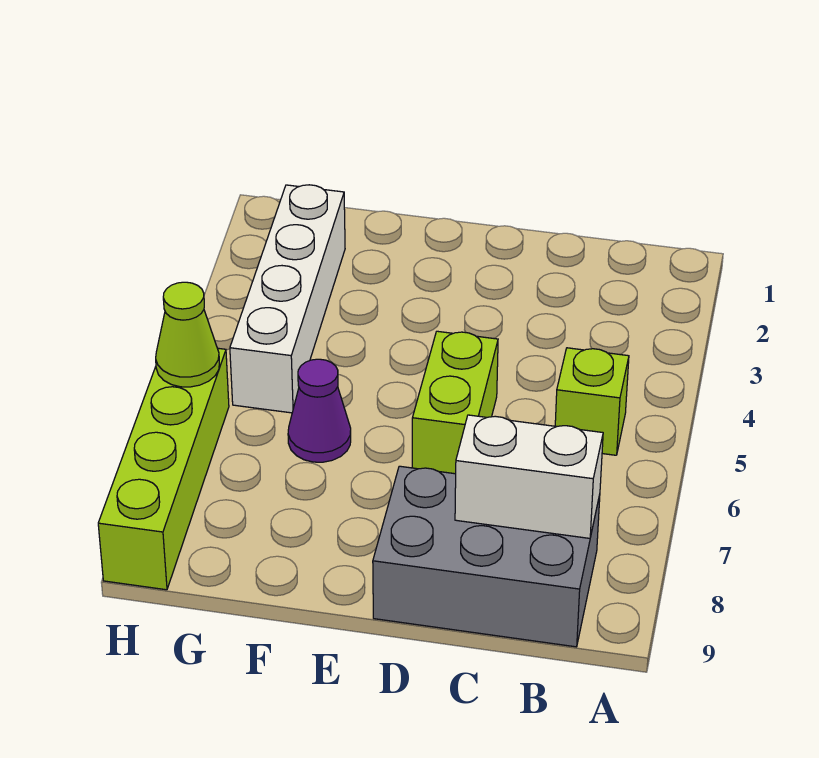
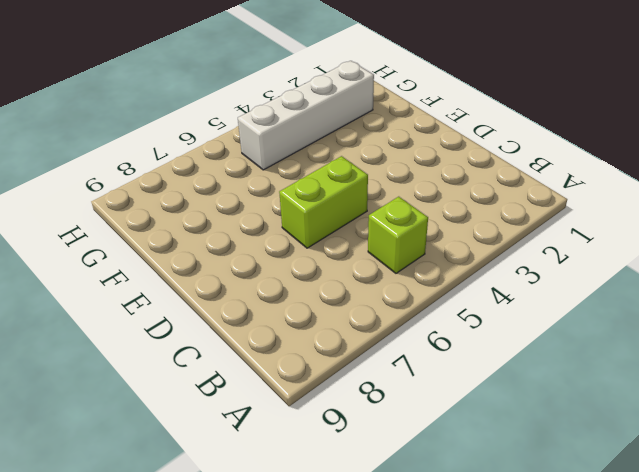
none -> grey 2x3 brick [373,466,600,647]
none -> purple 1x1 cone [288,359,351,462]

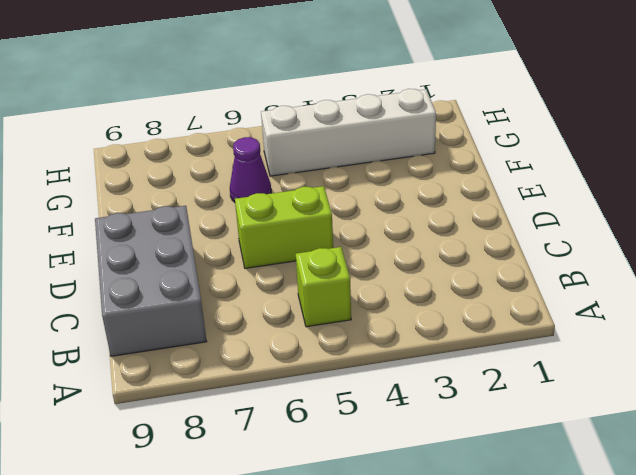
none -> lime 1x4 brick [98,348,229,590]
none -> white 1x2 brick [455,415,603,538]

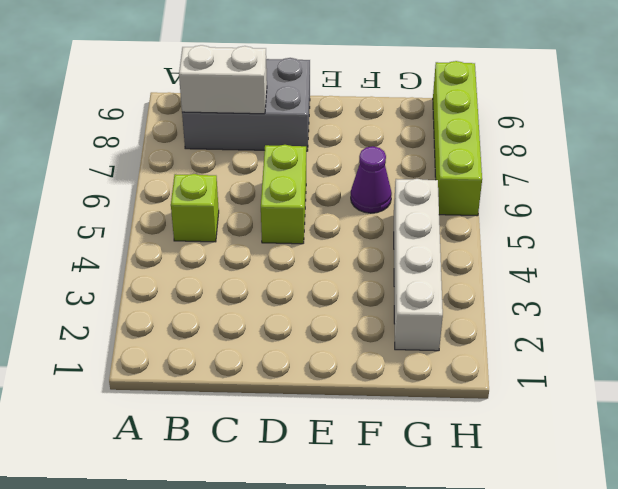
none -> lime 1x1 cone [156,282,219,387]

